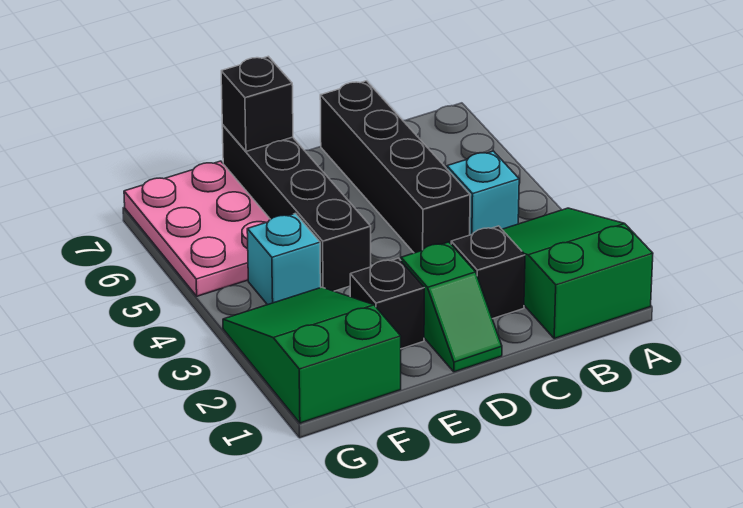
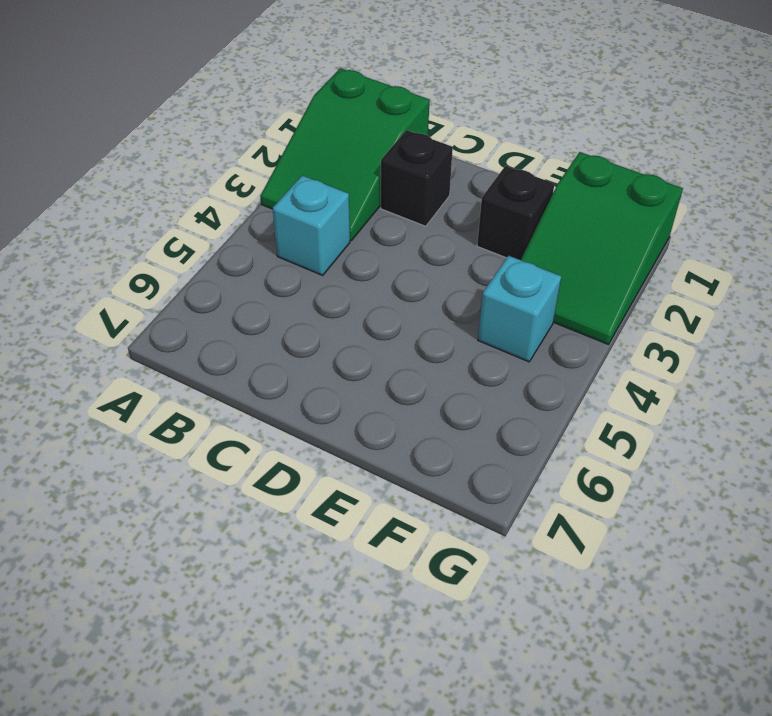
none -> black 1x4 brick [320,81,470,253]
none -> green 1x2 slope [401,242,502,372]

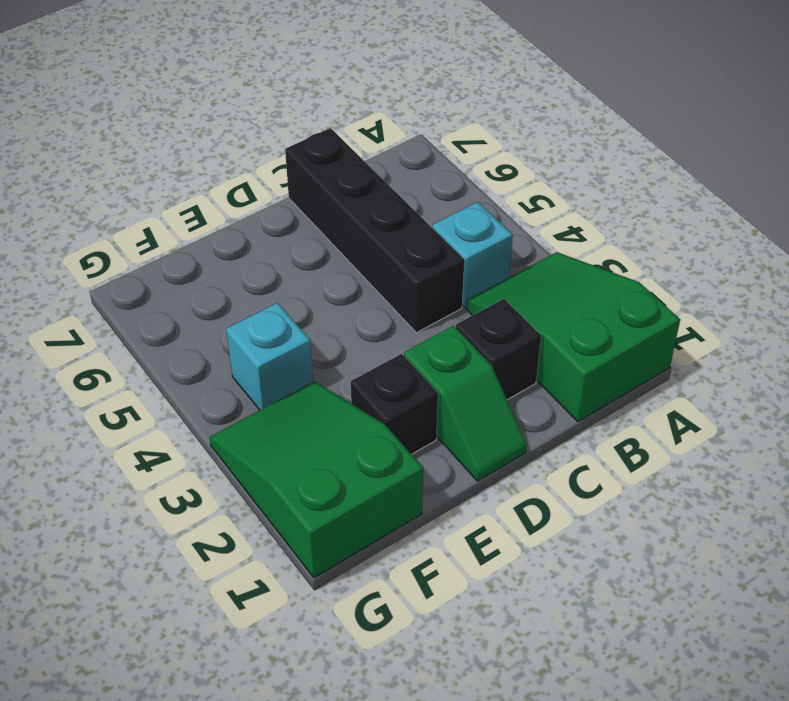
none -> black 1x4 brick [222,125,371,291]
none -> pink 2x3 plate [124,161,270,296]

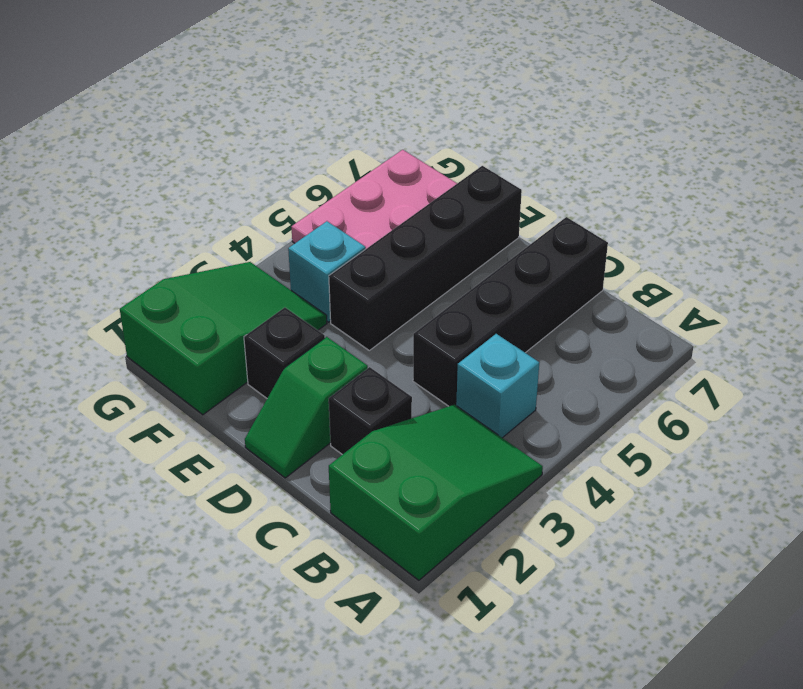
none -> black 1x1 brick [221,56,293,151]

